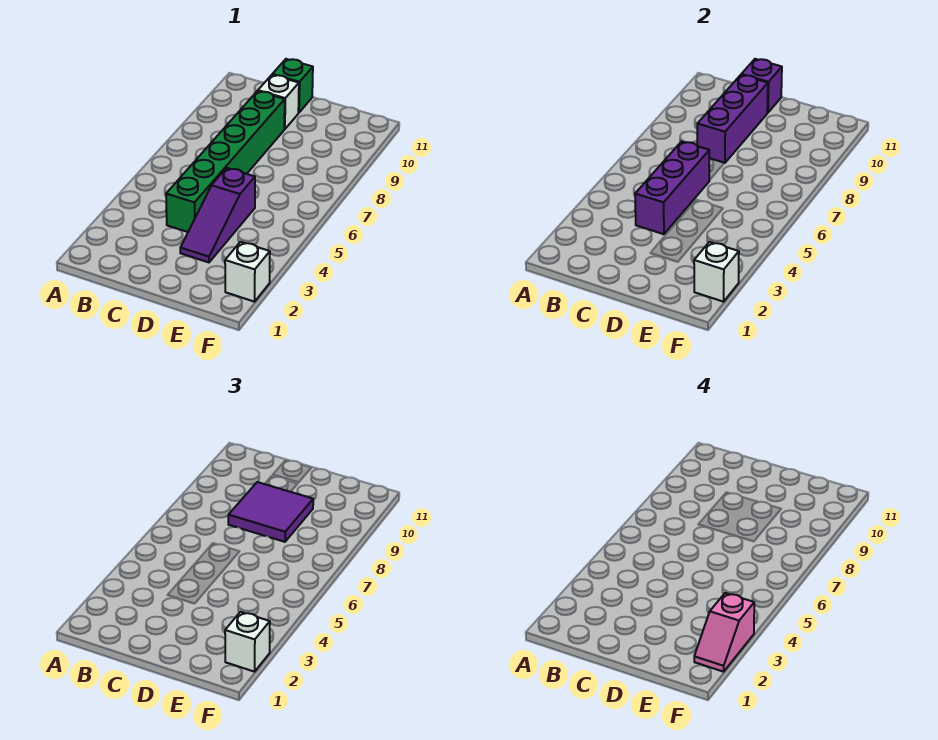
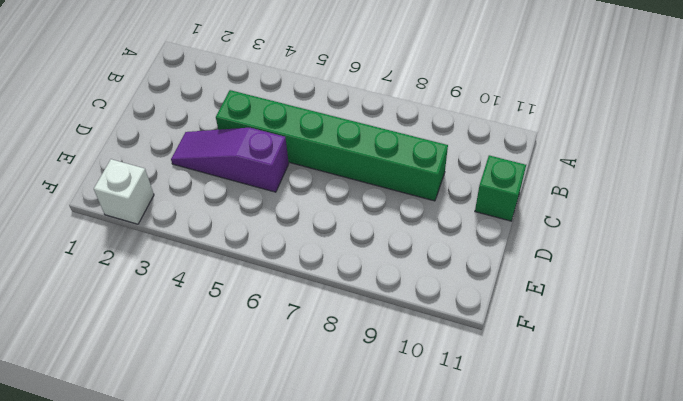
none -> white 1x1 brick [258,75,299,129]
none -> purple 1x3 brick [635,141,709,234]
none -> purple 1x3 brick [697,75,768,163]

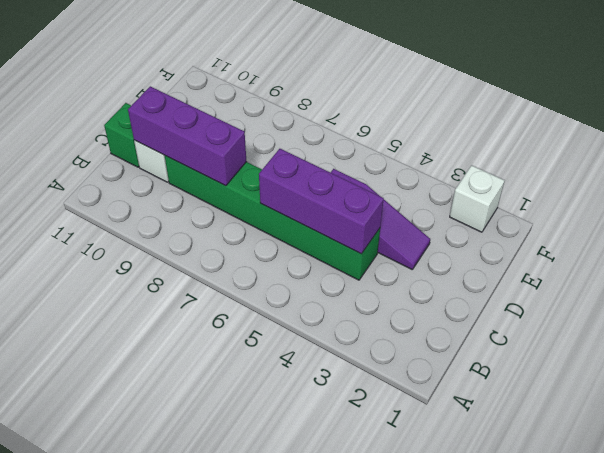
none -> purple 1x1 brick [741,59,782,113]
none -> white 1x1 brick [694,242,739,302]
none -> purple 2x2 tile [228,482,313,542]

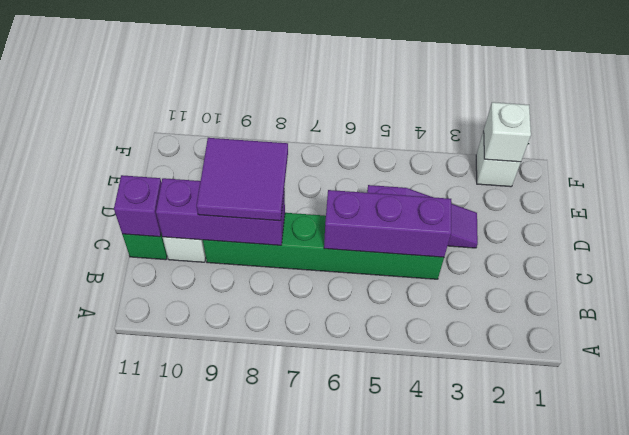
none -> white 1x1 brick [225,612,270,672]
none -> pink 1x2 slope [694,593,754,672]

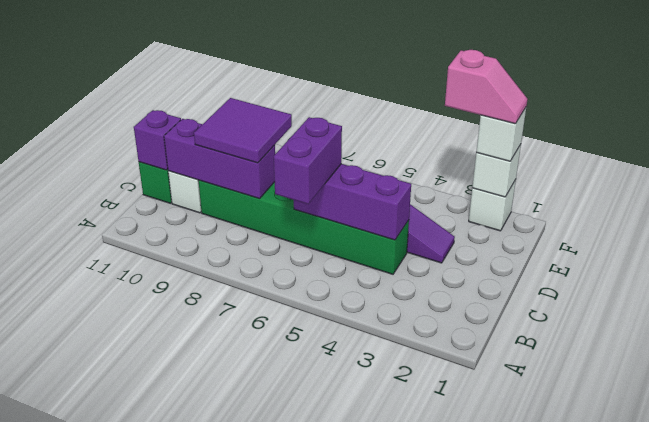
purple 1x2 brick [274,117,342,204] -> none

